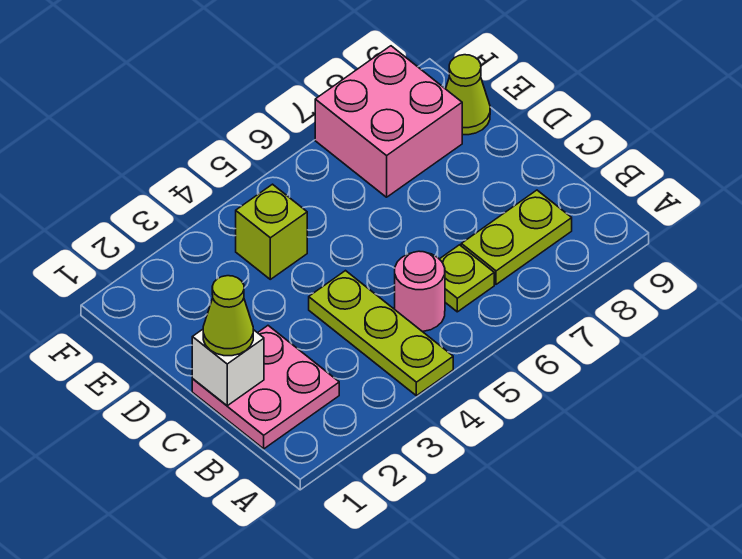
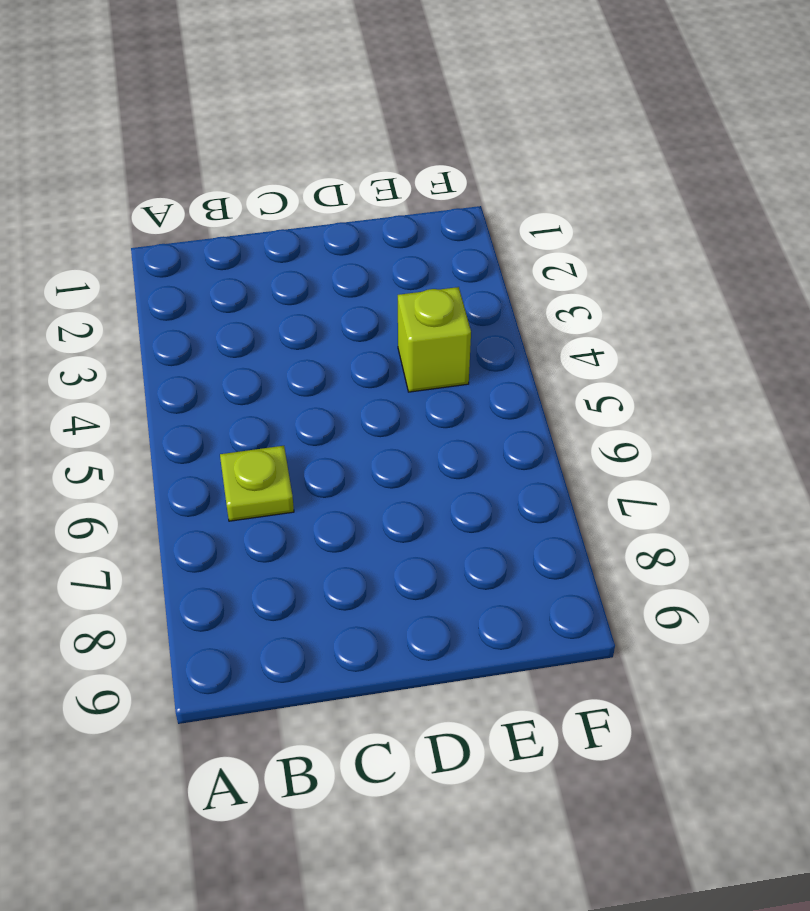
none -> lime 1x3 plate [309,271,453,396]
none -> pink 2x2 plate [192,326,339,449]

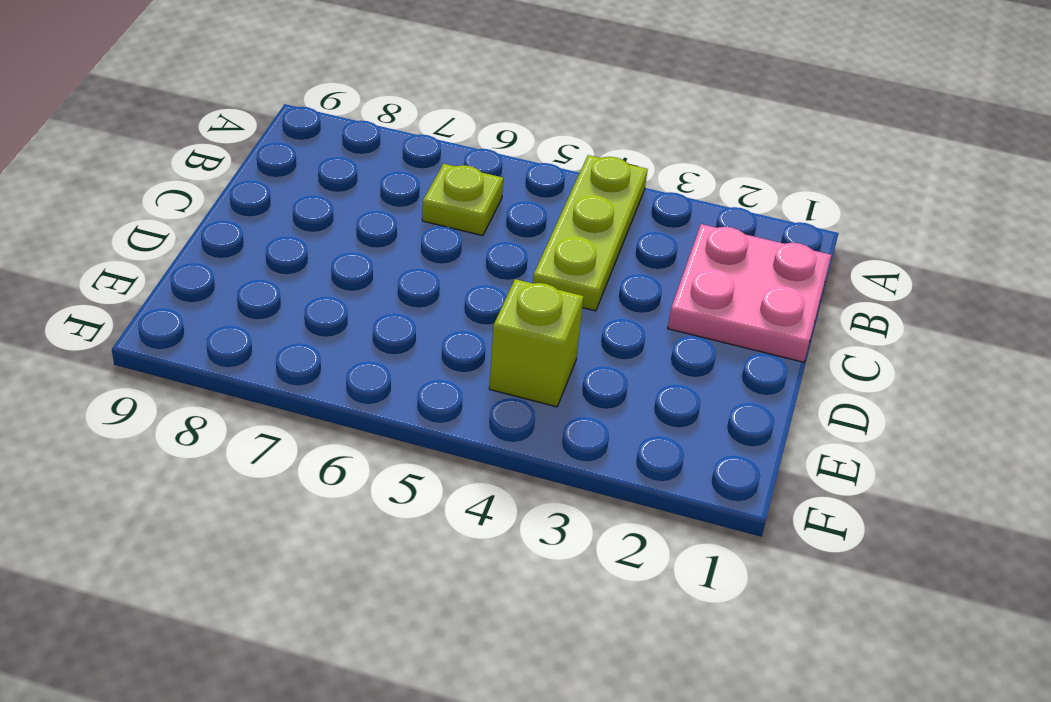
none -> pink 1x1 round brick [395,251,445,331]
none -> lime 1x2 plate [461,190,572,284]

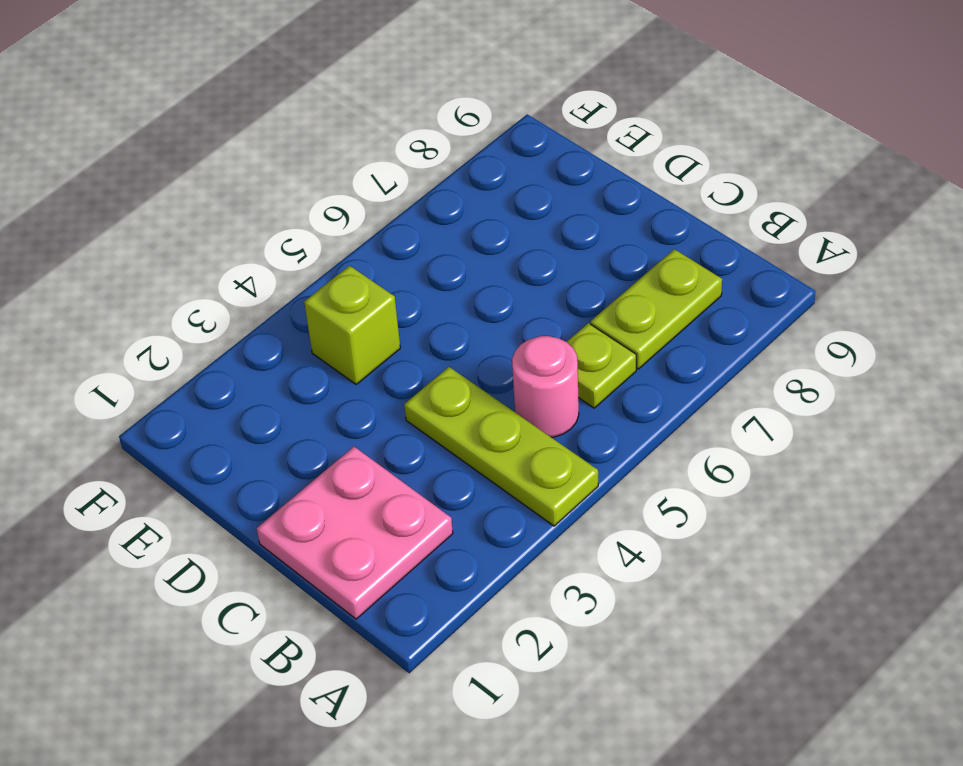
none -> pink 2x2 brick [315,46,462,197]
none -> lime 1x1 cone [446,55,490,135]

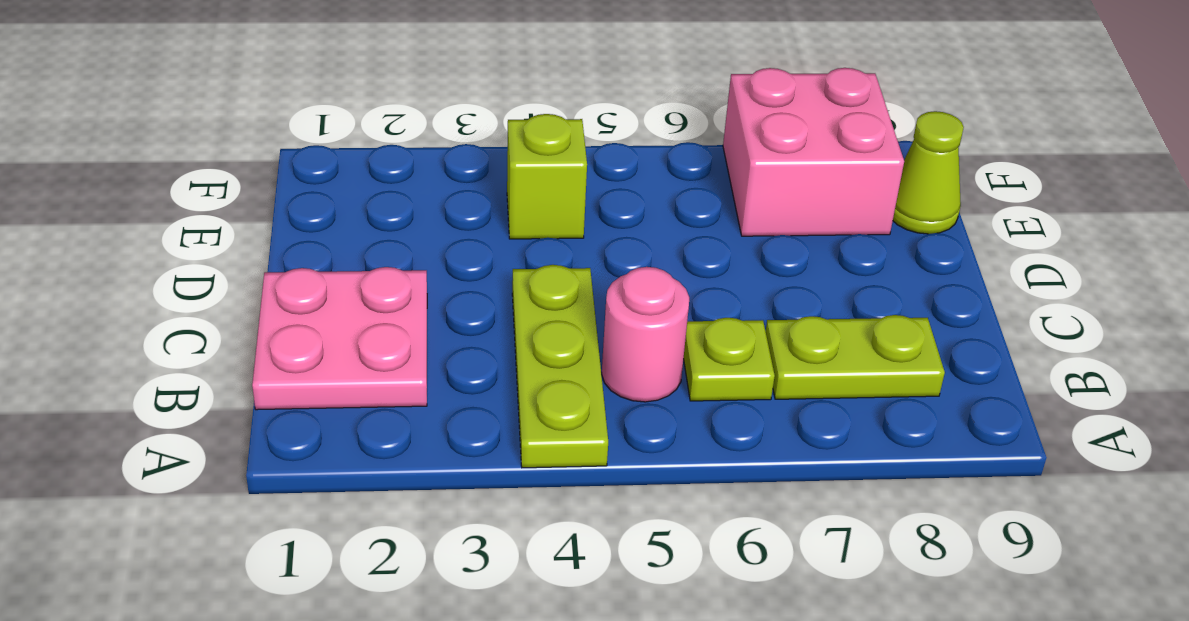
none -> white 1x1 brick [192,329,264,406]
none -> lime 1x1 cone [203,276,253,356]

